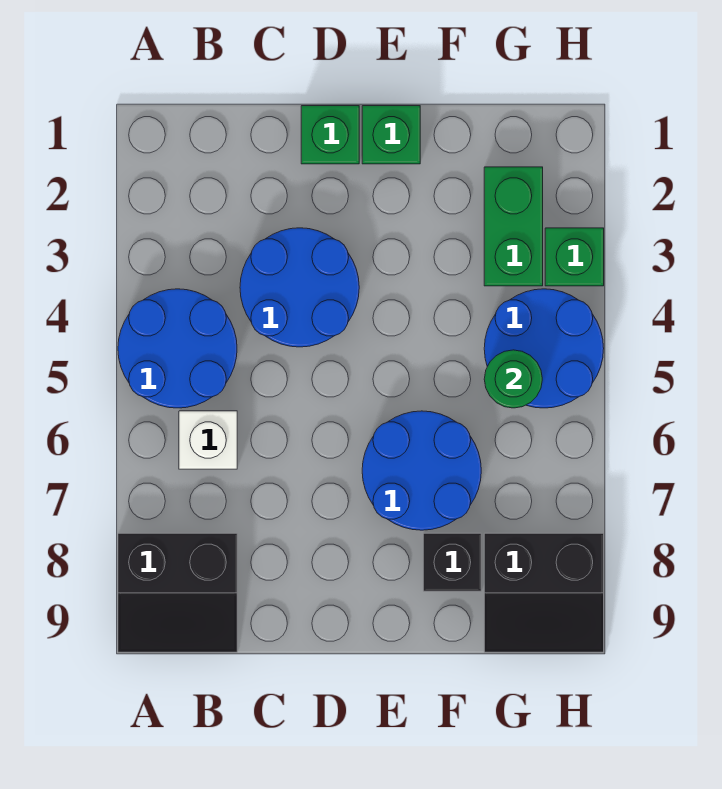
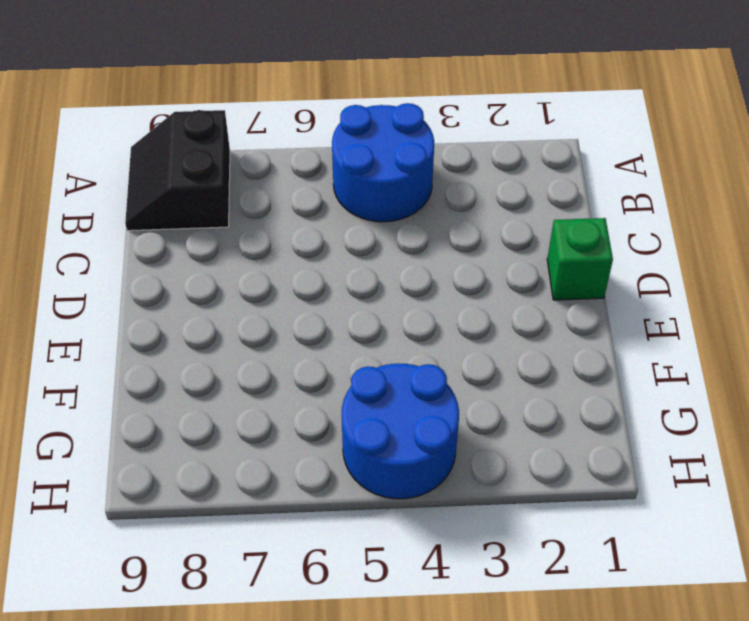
none -> white 1x1 brick [179,411,237,469]
none -> blue 2x2 round brick [240,228,359,347]
none -> green 1x1 brick [362,106,420,164]

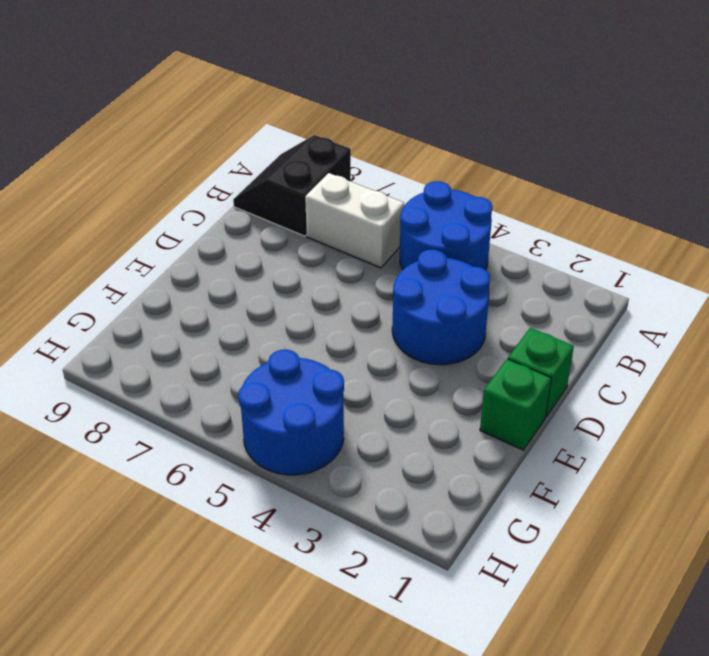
white 1x2 brick [305,173,404,268] -> white 1x1 brick [179,411,237,469]
none -> blue 2x2 round brick [362,411,481,530]
none -> black 1x1 brick [423,533,481,591]
none -> green 1x2 brick [484,167,543,286]

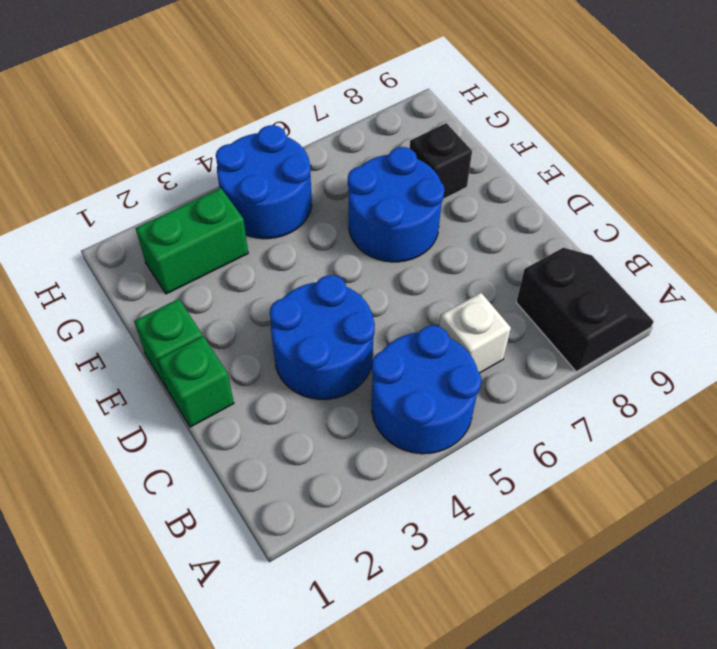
none -> black 2x2 slope [484,533,604,652]
none -> green 1x1 brick [545,228,604,286]
none -> green 1x1 round brick [484,350,542,408]

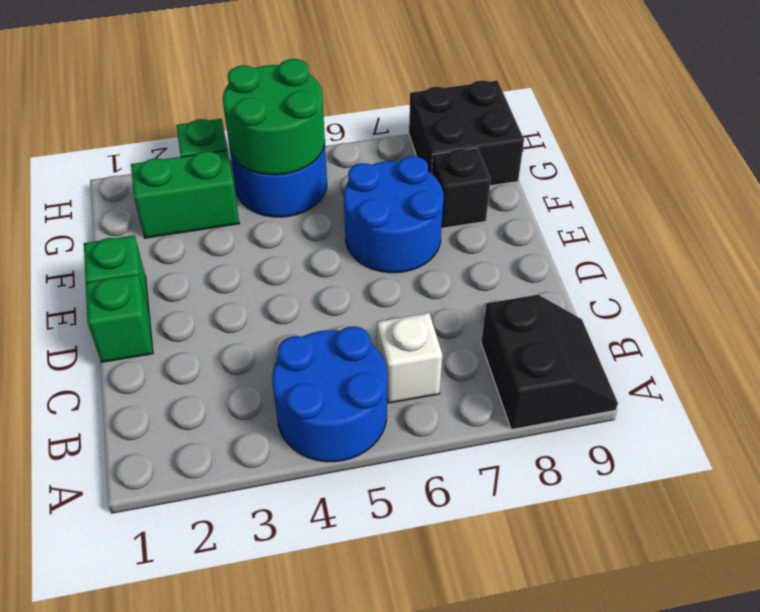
green 2x2 round brick [223,59,325,175] -> green 1x1 round brick [484,350,542,408]
black 2x2 brick [409,80,524,186] -> black 2x2 slope [484,533,604,652]
none -> blue 2x2 round brick [240,228,359,347]

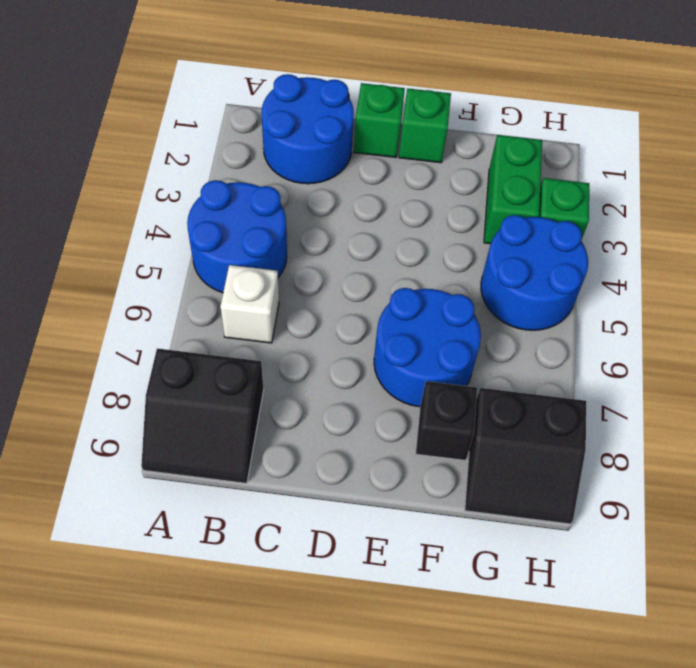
blue 2x2 round brick [261,74,354,184] -> blue 2x2 round brick moved to [240,228,359,347]
none -> green 1x1 round brick [484,350,542,408]

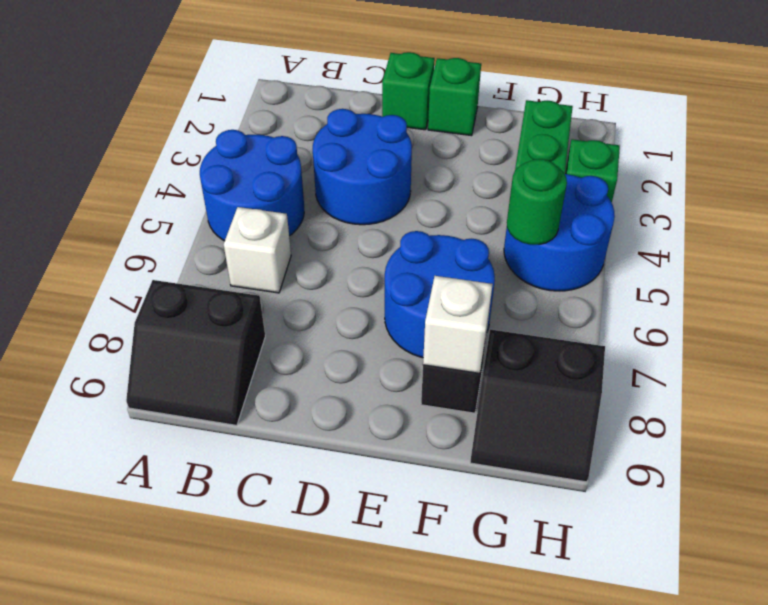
white 1x1 brick [423,276,493,373] -> none

